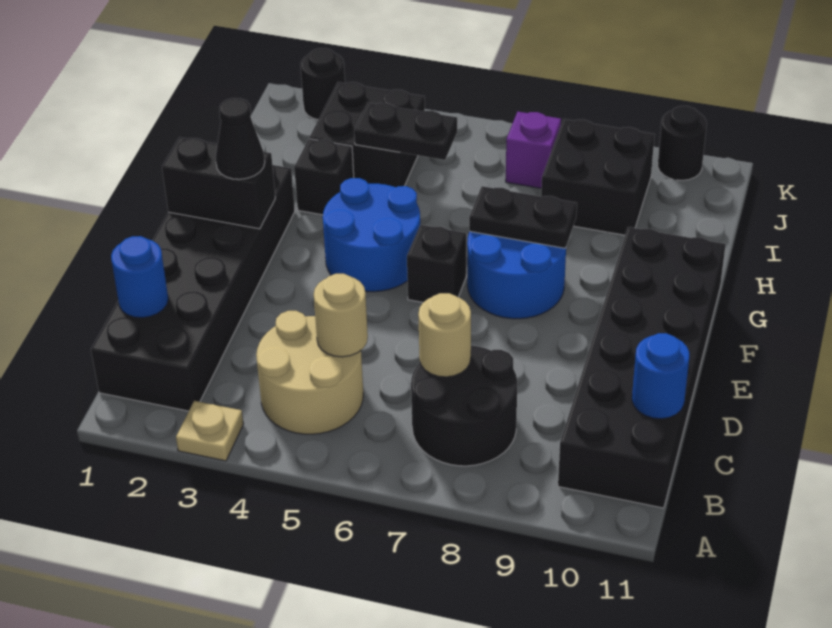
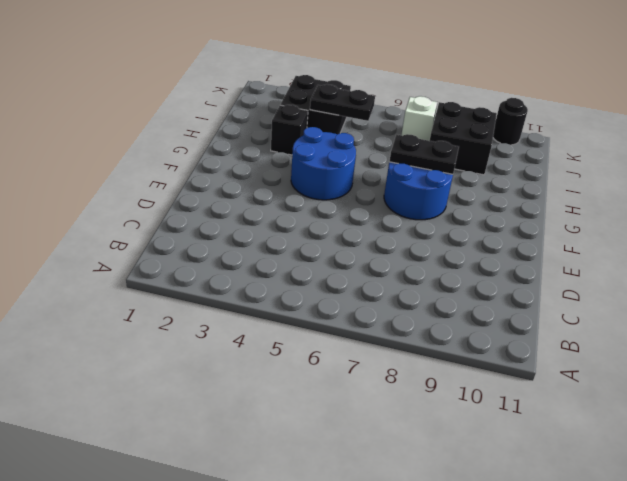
white 1x1 brick [402,96,437,141] -> purple 1x1 brick [506,112,561,188]
none -> tan 1x1 plate [176,401,243,461]
none -> black 2x6 brick [91,165,295,411]
none -> tan 2x2 round brick [256,311,363,434]

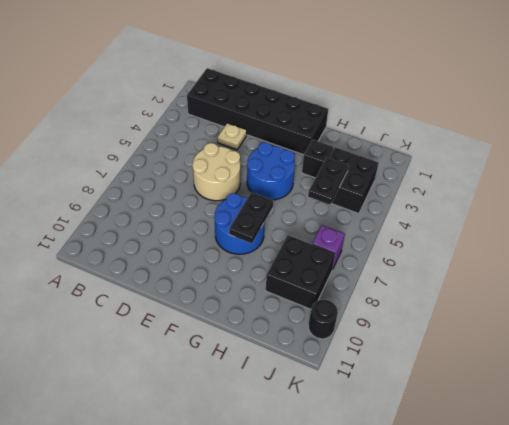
tan 1x1 plate [218,123,247,150] -> tan 1x1 plate moved to [176,401,243,461]
tan 2x2 round brick [192,143,240,201] -> tan 2x2 round brick moved to [256,311,363,434]
none -> black 2x2 round brick [411,346,517,466]
none -> black 2x6 brick [558,227,726,508]
none -> black 1x1 brick [407,225,466,302]

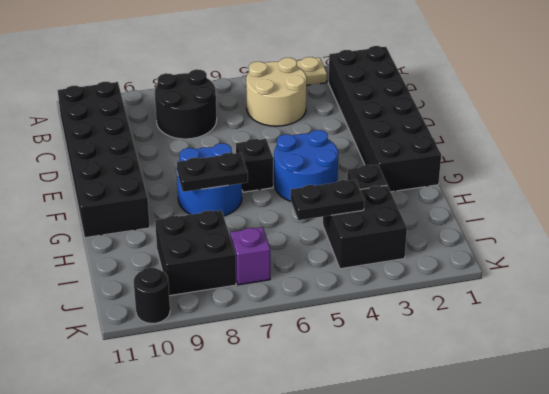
none -> black 1x1 round brick [301,48,345,120]
none -> blue 1x1 round brick [111,236,168,318]
none -> tan 1x1 round brick [314,274,368,357]

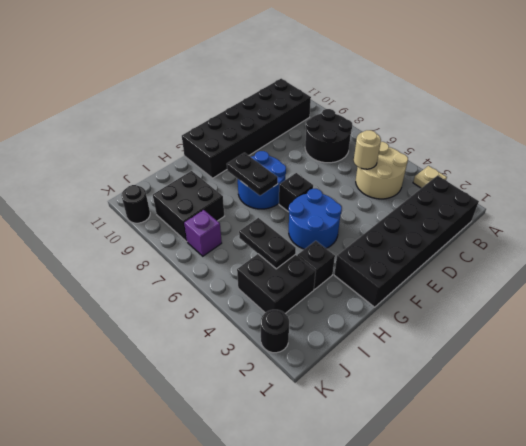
none -> blue 1x1 round brick [111,236,168,318]
none -> tan 1x1 round brick [418,293,471,377]
none -> blue 1x1 round brick [632,333,689,419]

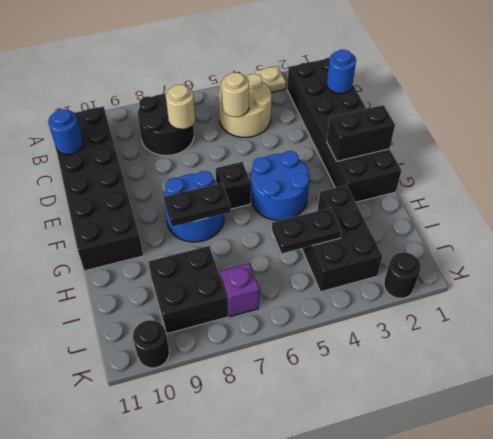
none -> black 1x1 cone [216,98,265,179]

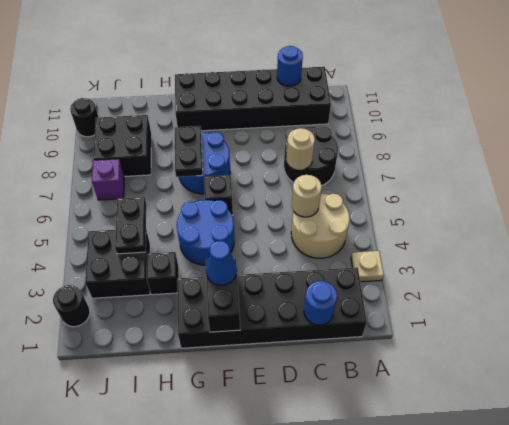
blue 1x1 cone [206,241,237,285] -> black 1x1 cone [216,98,265,179]

